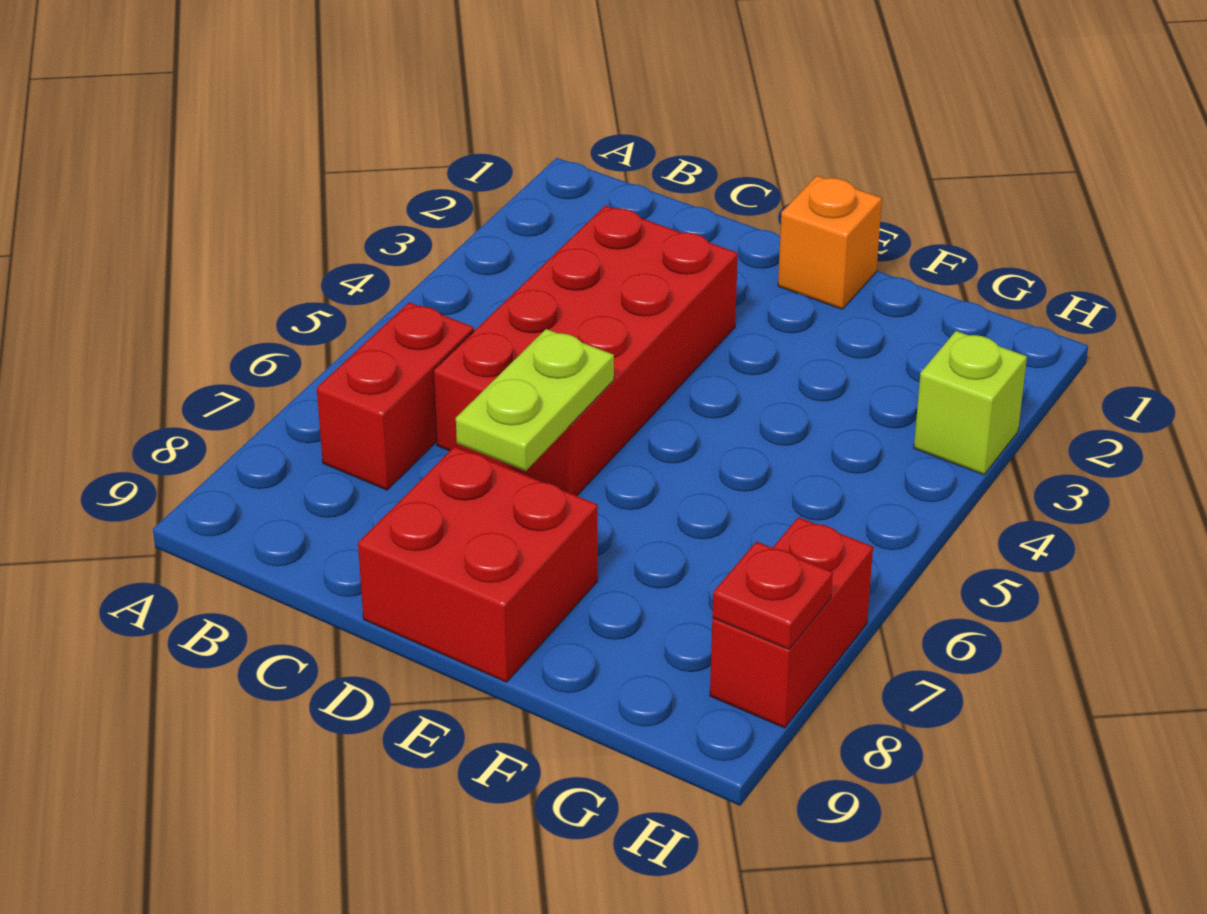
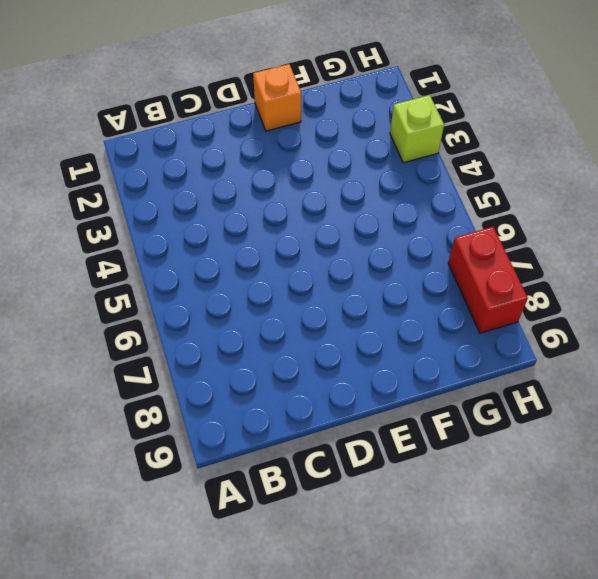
none -> red 1x2 brick [317,302,474,490]
none -> red 2x4 brick [433,206,738,496]

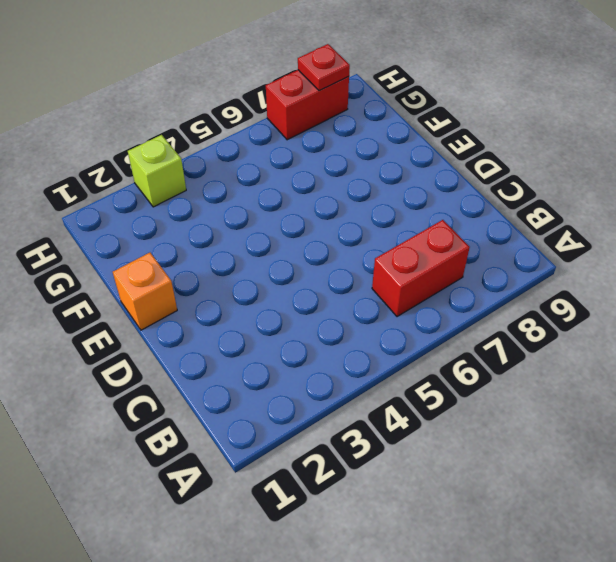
none -> red 2x4 brick [433,206,738,496]
none -> red 2x2 brick [358,447,598,682]

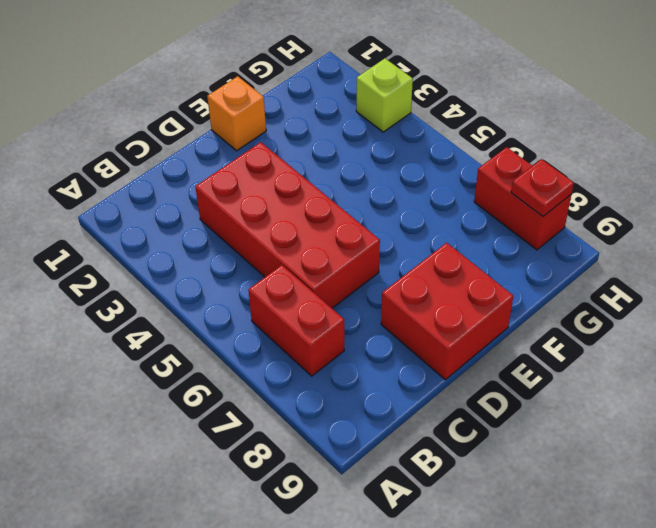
none -> lime 1x2 plate [456,329,614,471]

